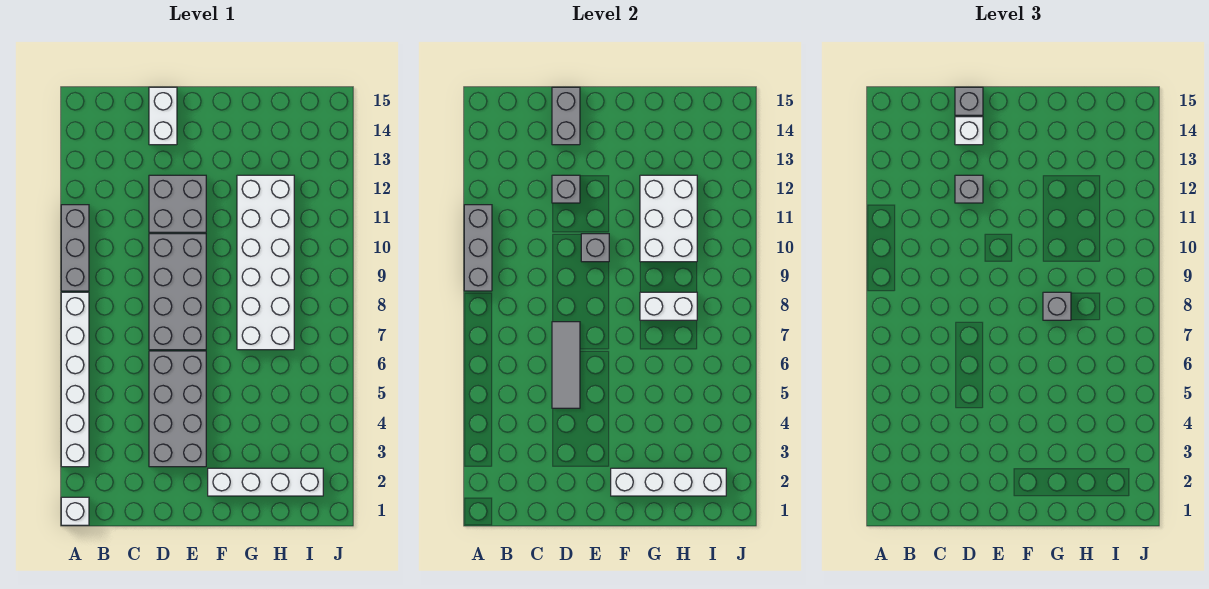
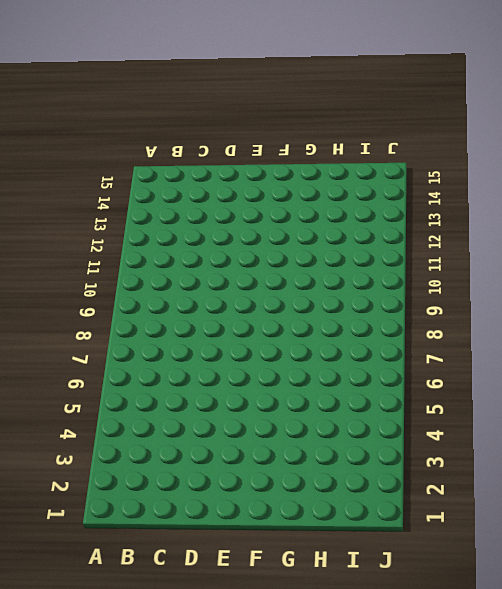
none -> white 1x1 brick [61,497,89,525]
none -> white 1x6 brick [61,292,89,467]
none -> grey 1x3 brick [61,205,89,291]

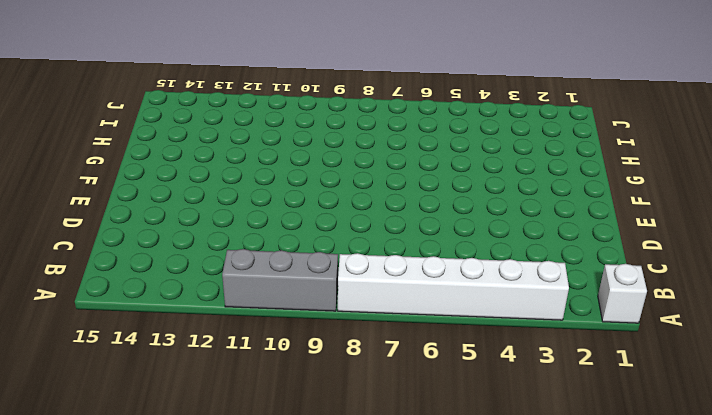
none -> grey 2x4 brick [149,351,206,467]
none -> grey 2x4 brick [149,234,206,350]
none -> grey 2x2 brick [149,175,206,232]

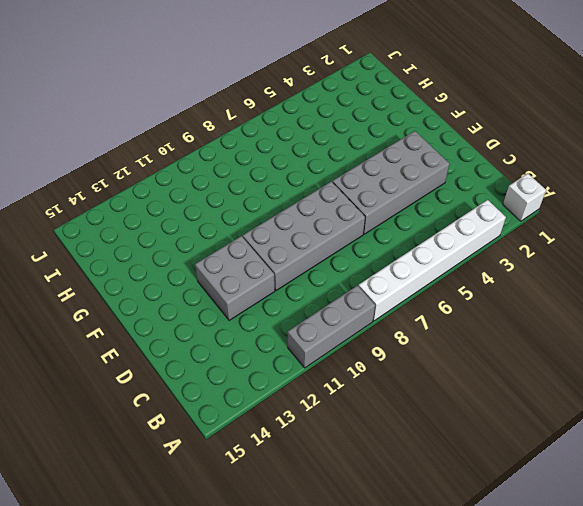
none -> white 1x2 brick [149,87,177,145]
none -> white 1x4 brick [208,468,323,496]
none -> white 2x6 brick [237,175,294,350]

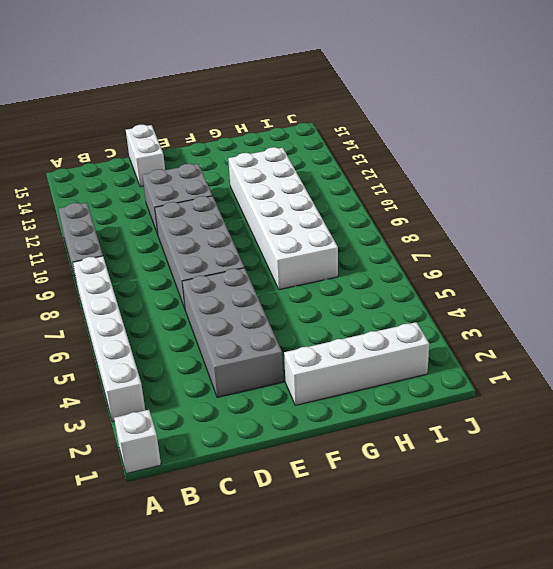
none -> grey 1x3 brick [464,205,492,291]
none -> grey 1x3 tile [552,322,580,408]
none -> grey 1x1 brick [552,175,580,203]

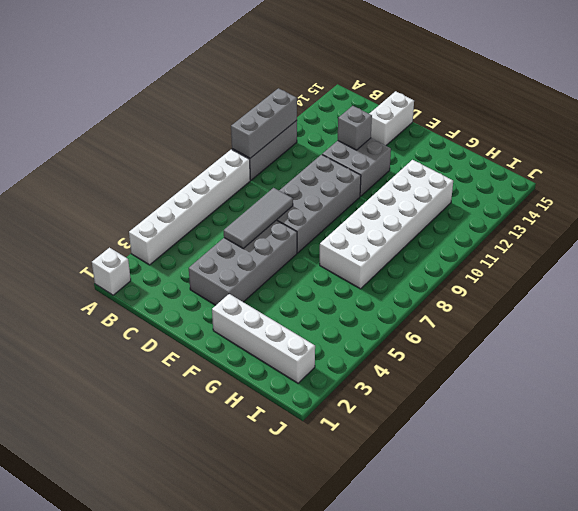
none -> grey 1x2 brick [552,87,580,145]
none -> grey 1x1 brick [581,234,609,262]
none -> white 1x4 brick [611,468,726,496]

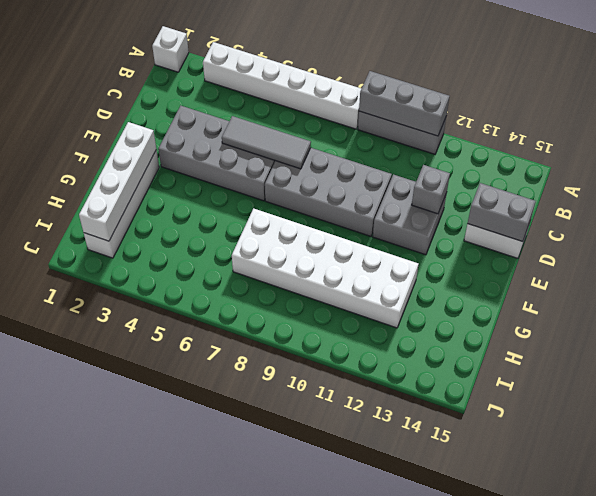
none -> grey 1x1 brick [581,234,609,262]
none -> white 1x2 brick [640,292,697,320]
none -> white 2x3 brick [640,175,697,262]

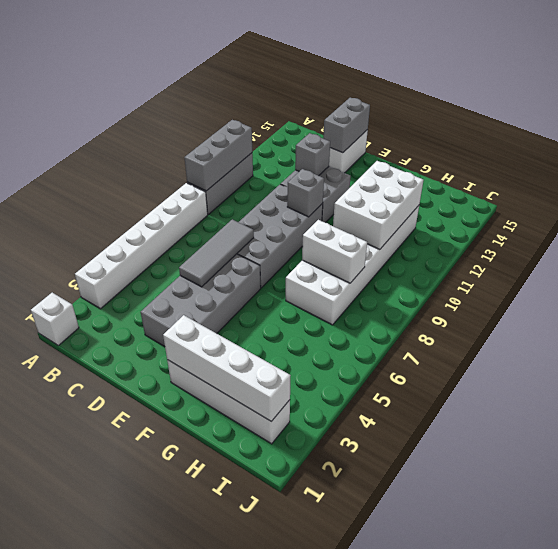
none -> grey 1x1 brick [955,175,983,203]
none -> white 1x1 brick [955,117,983,145]
none -> grey 1x1 brick [955,87,983,115]

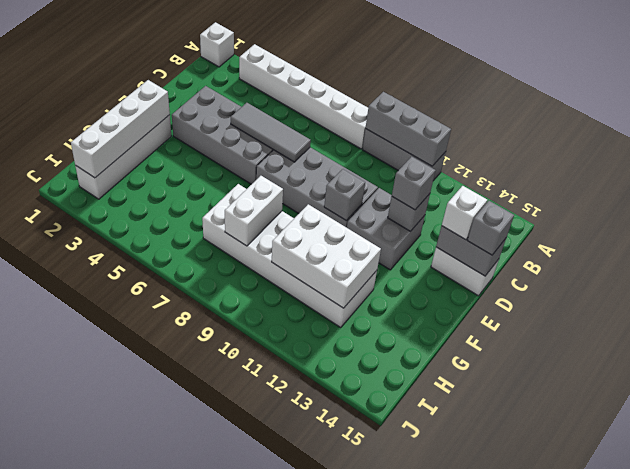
none -> grey 1x1 brick [1043,292,1071,320]

